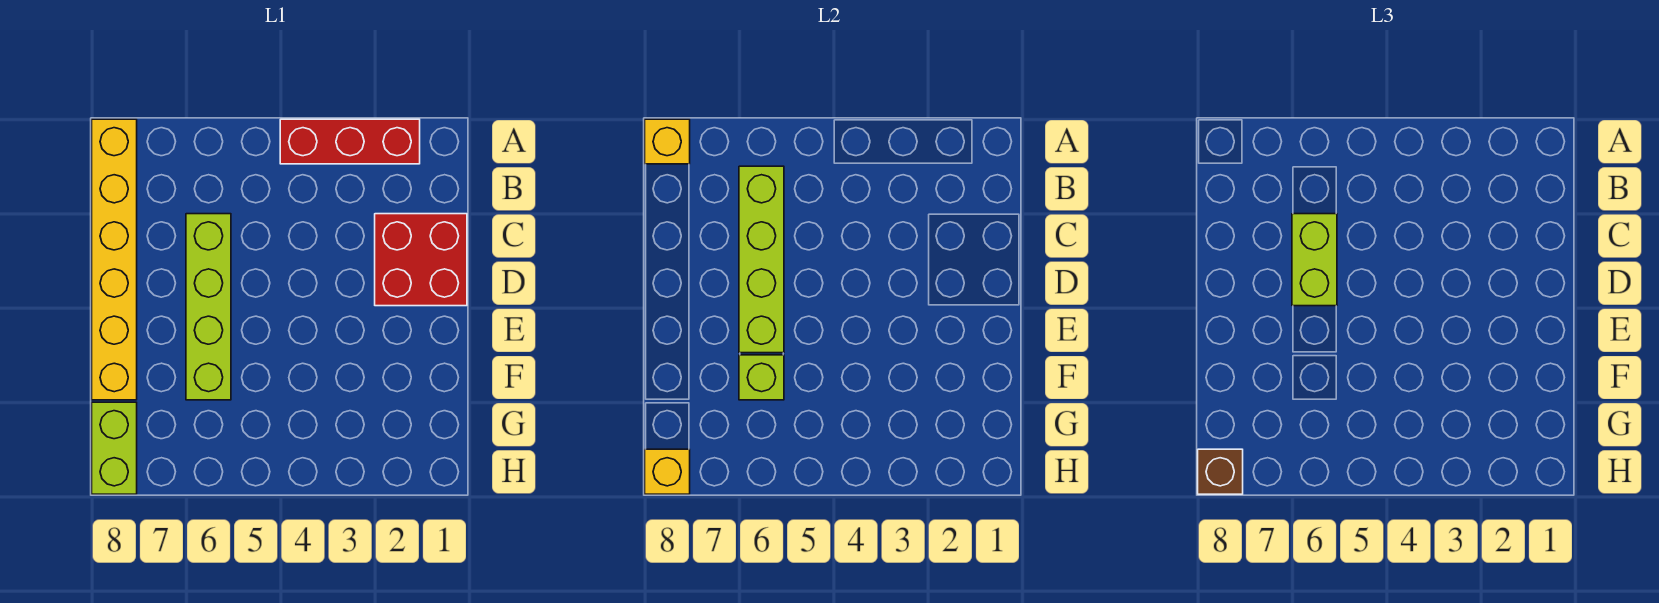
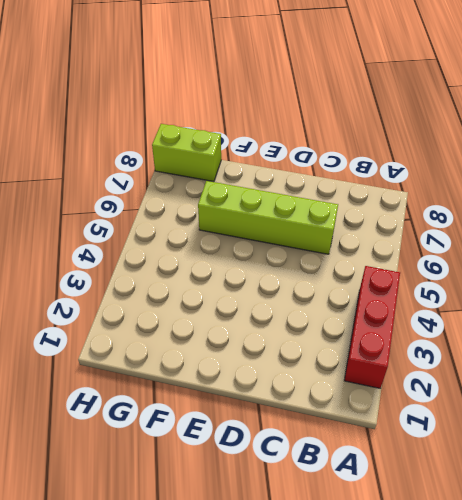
none -> yellow 1x6 brick [92,119,137,400]
none -> red 2x2 brick [375,214,467,306]

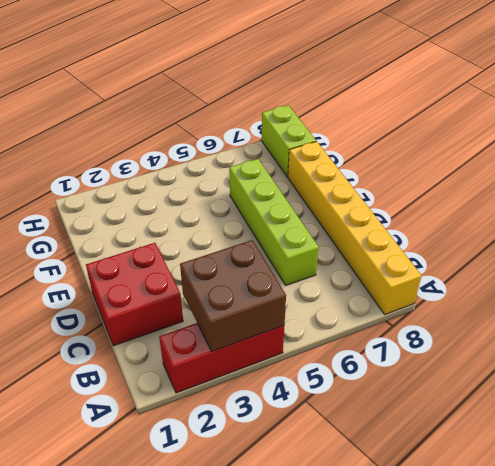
brown 2x2 brick [180,240,286,352] -> none
none -> yellow 1x1 brick [645,119,690,164]
none -> lime 1x4 brick [739,166,784,353]

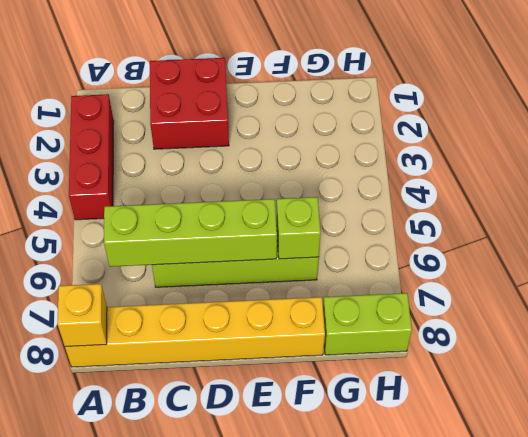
none -> yellow 1x1 brick [645,449,690,494]
none -> lime 1x2 brick [1292,214,1337,306]

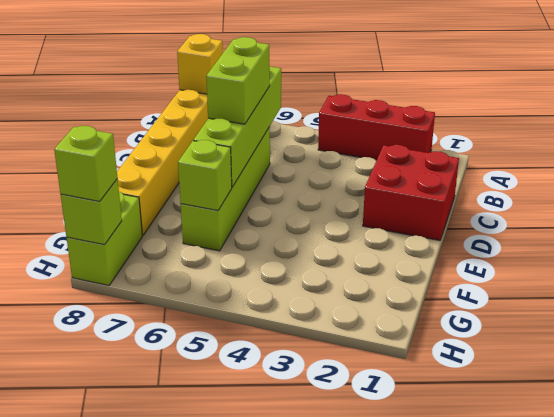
lime 1x1 brick [61,179,122,245] -> yellow 1x1 brick [645,449,690,494]
lime 1x1 brick [54,126,117,201] -> brown 1x1 brick [1198,449,1243,494]

